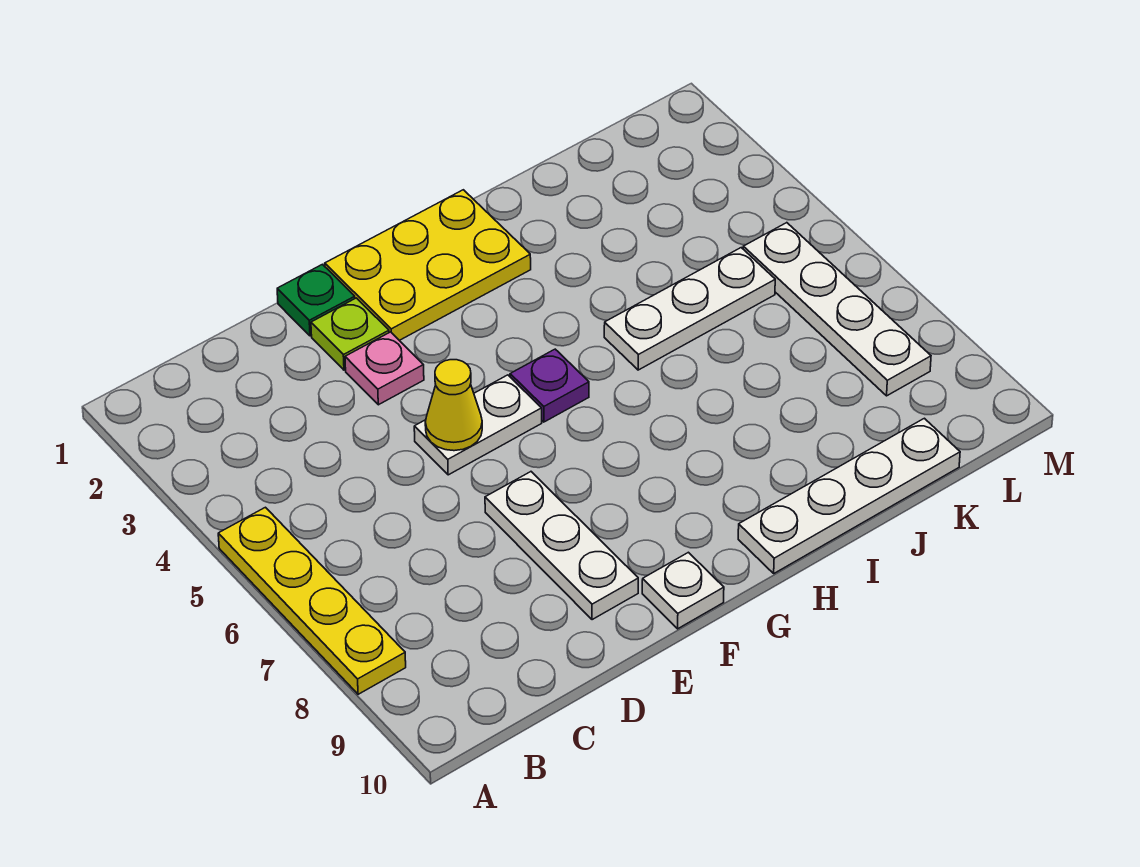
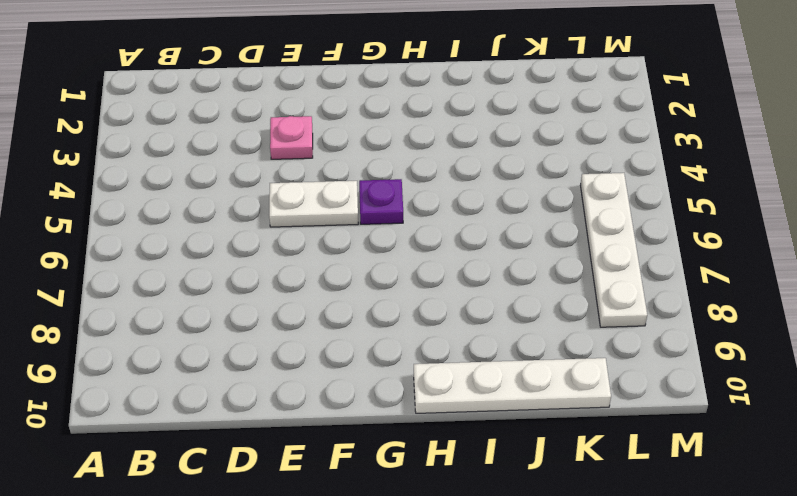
none -> yellow 1x4 plate [218,507,406,694]
none -> green 1x1 plate [277,264,355,336]
none -> lime 1x1 plate [311,298,389,370]

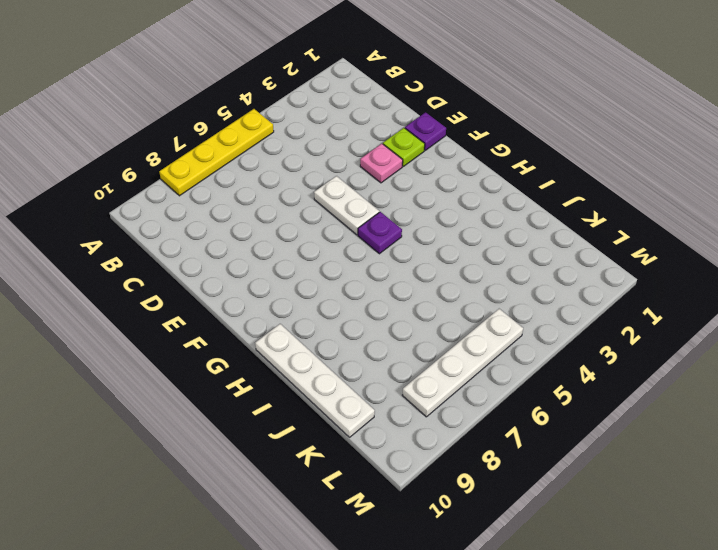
purple 1x1 plate [405,112,446,150] -> green 1x1 plate [277,264,355,336]
none -> white 1x3 plate [485,472,638,620]
none -> yellow 2x3 plate [325,190,531,340]
none -> white 1x1 plate [642,552,724,629]

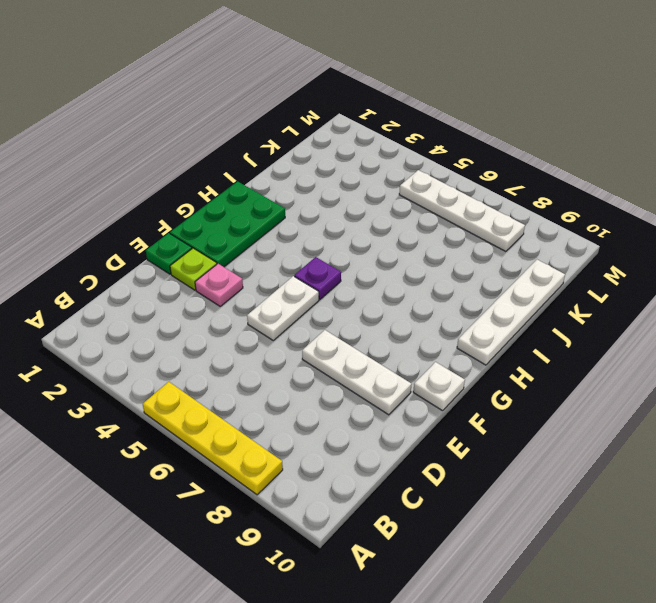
green 2x3 plate [170,181,285,267] -> yellow 2x3 plate [325,190,531,340]
none -> white 1x3 plate [604,248,775,370]
none -> yellow 1x1 cone [425,360,482,451]

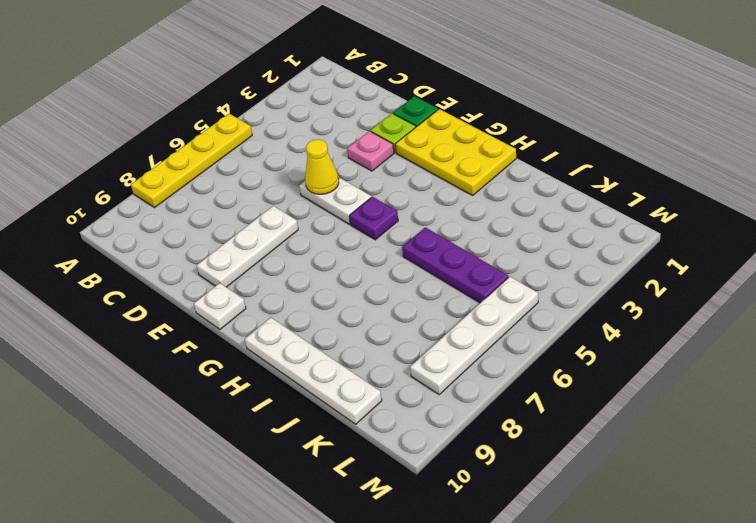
purple 1x3 plate [402,227,508,303] -> white 1x3 plate [604,248,775,370]

